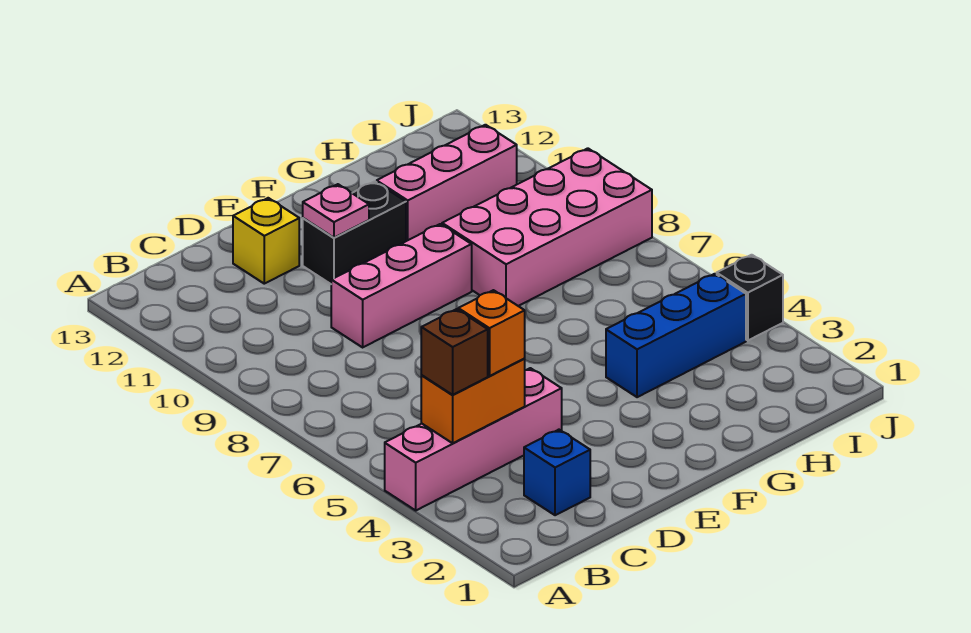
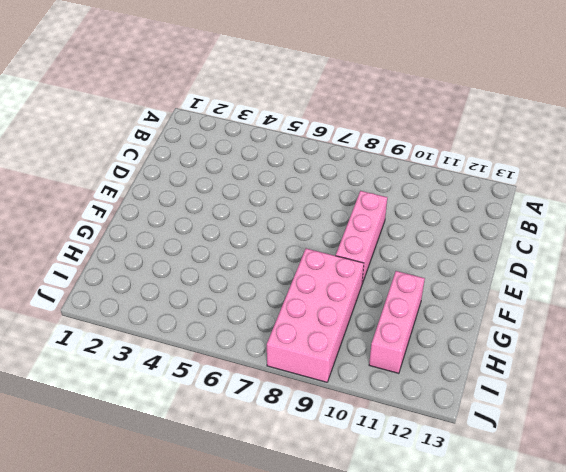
none -> pink 1x4 brick [385,368,562,510]
none -> blue 1x1 brick [524,430,590,515]
none -> yellow 1x1 brick [233,198,299,284]

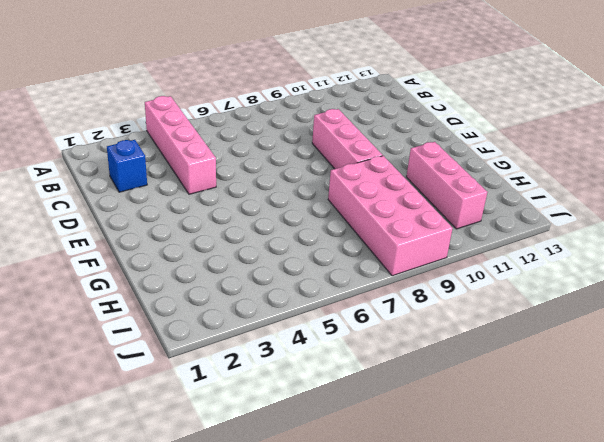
none -> yellow 1x1 brick [233,198,299,284]
none -> black 1x2 brick [303,181,406,284]
none -> blue 1x3 brick [606,274,746,397]

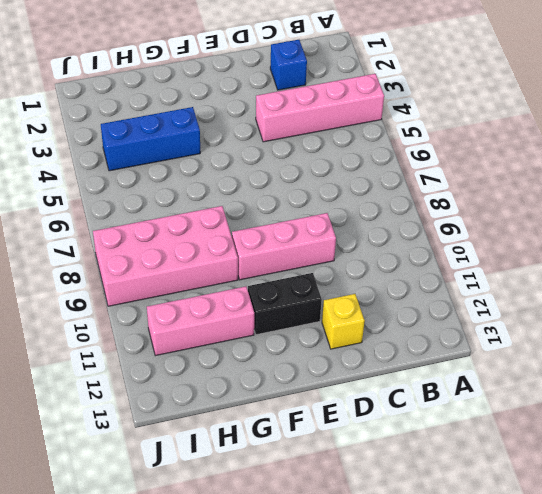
none -> black 1x1 brick [717,255,783,341]
none -> orange 1x2 brick [421,359,525,443]
none -> pink 1x1 plate [303,184,369,238]

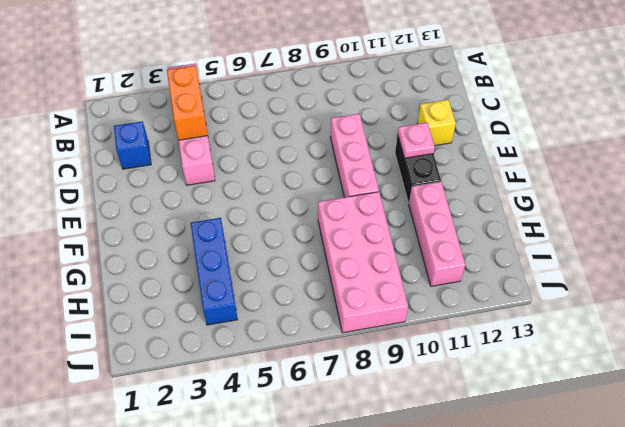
none -> black 1x1 brick [717,255,783,341]
none -> brown 1x1 brick [421,309,488,395]
none -> orange 1x1 brick [458,290,525,376]

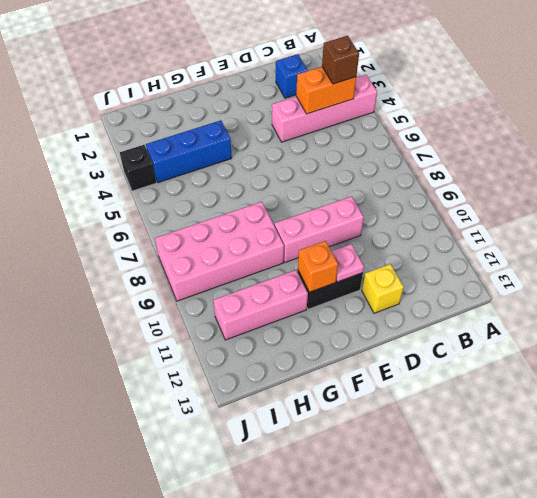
orange 1x1 brick [298,241,338,292] -> orange 1x1 brick moved to [458,290,525,376]

